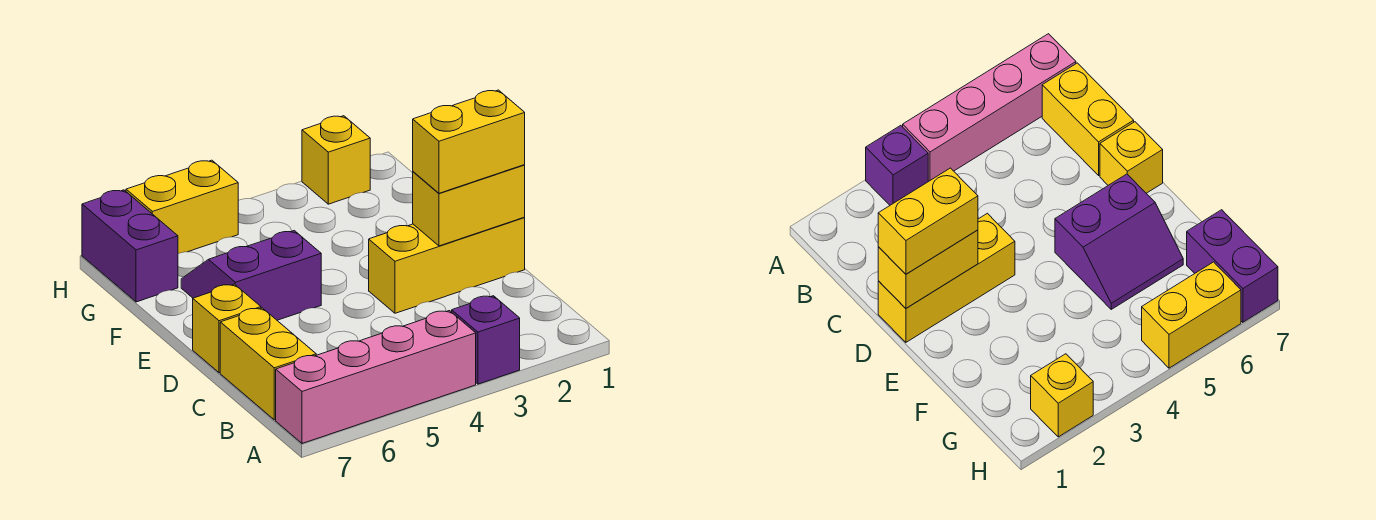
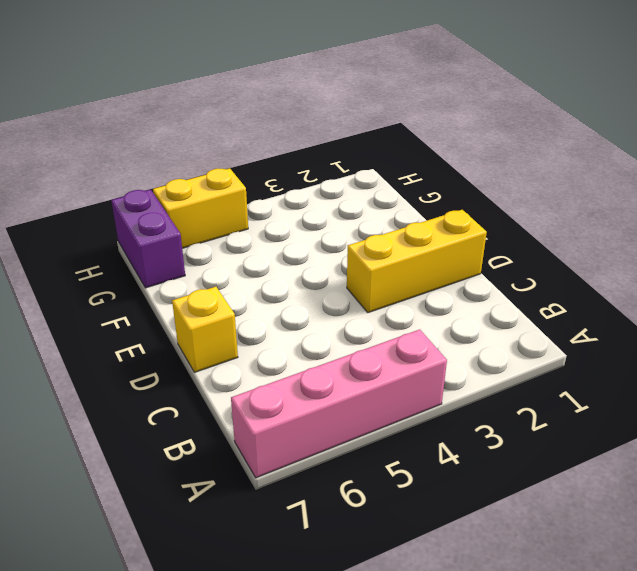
none -> purple 1x1 brick [452,296,520,384]
none -> yellow 1x2 brick [220,308,316,420]

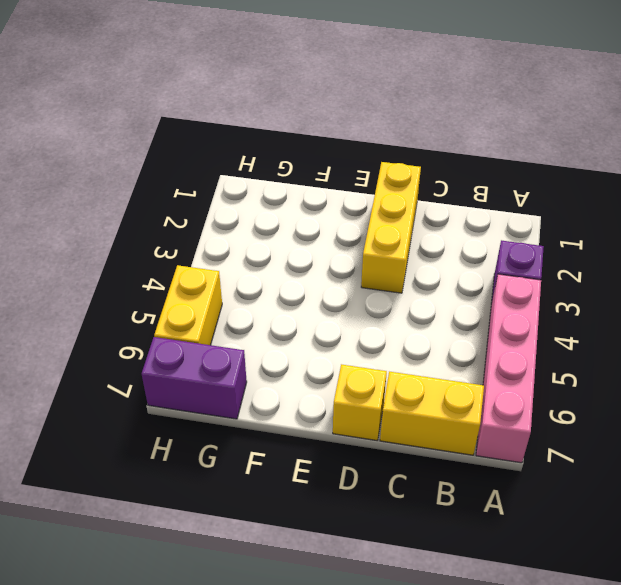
none -> purple 2x2 slope [181,231,321,320]
none -> yellow 1x1 brick [302,116,370,204]

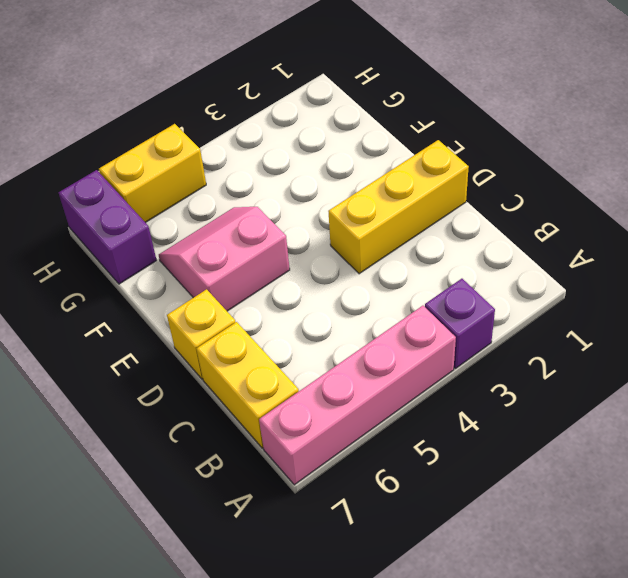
pink 2x2 slope [159,207,290,311] -> purple 2x2 slope [181,231,321,320]
none -> yellow 1x1 brick [302,116,370,204]
none -> yellow 1x2 brick [413,165,525,246]

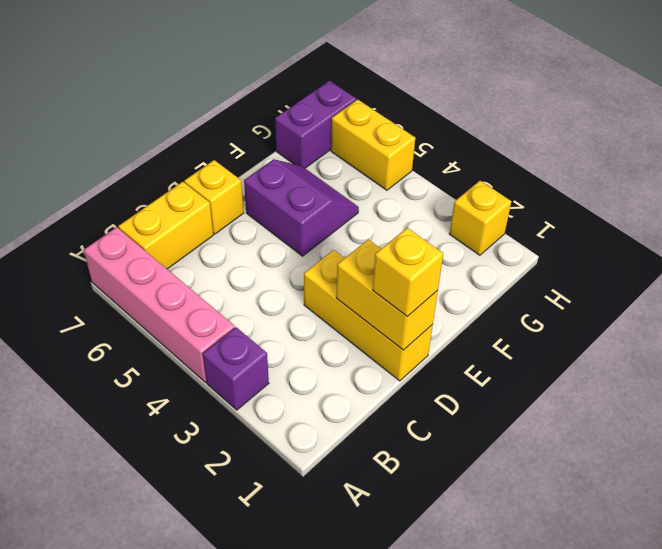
yellow 1x1 brick [373,228,443,317] -> yellow 1x2 brick [413,90,525,193]

